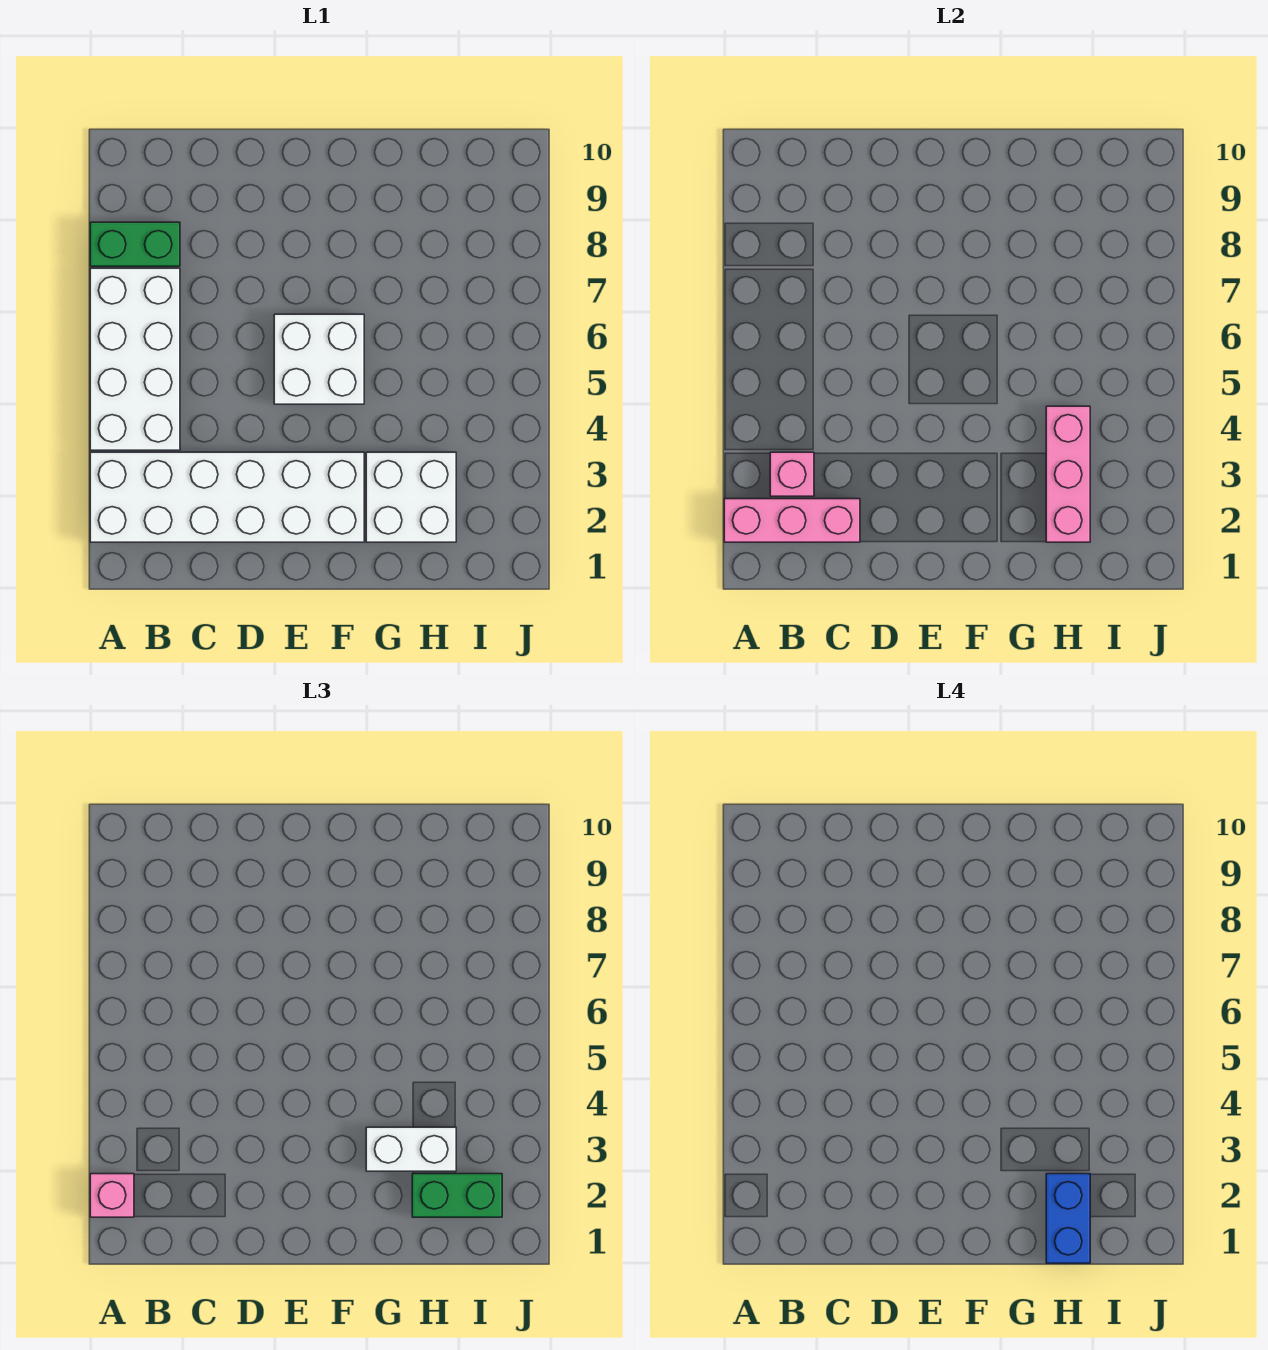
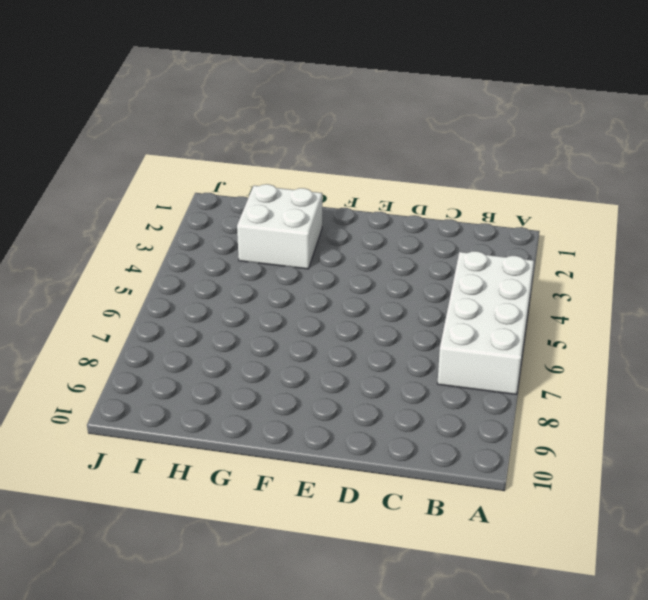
none -> white 2x6 brick [90,452,364,542]
none -> green 1x2 brick [90,222,180,266]
none -> white 2x2 brick [274,314,364,404]

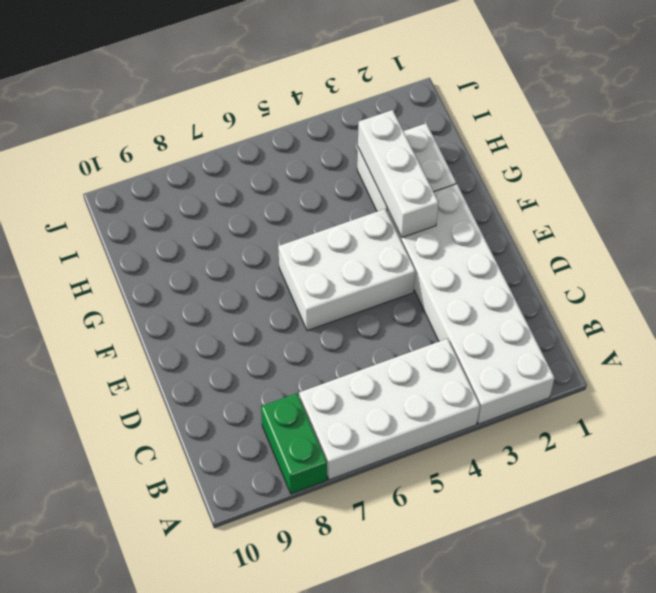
white 2x3 brick [278,209,415,331] -> white 2x2 brick [274,314,364,404]
white 1x3 brick [358,110,439,238] -> pink 1x3 brick [1046,406,1090,542]
none -> pink 1x3 brick [724,499,860,542]
none -> pink 1x1 brick [770,452,814,496]
none -> pink 1x1 brick [90,1174,134,1217]

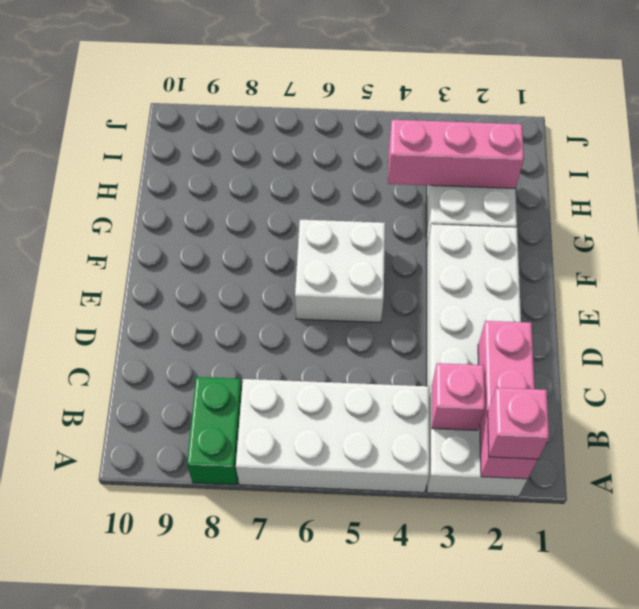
none -> white 1x2 brick [366,1127,456,1171]
none -> green 1x2 brick [412,1174,502,1217]
none -> blue 1x2 brick [1046,1174,1090,1263]

